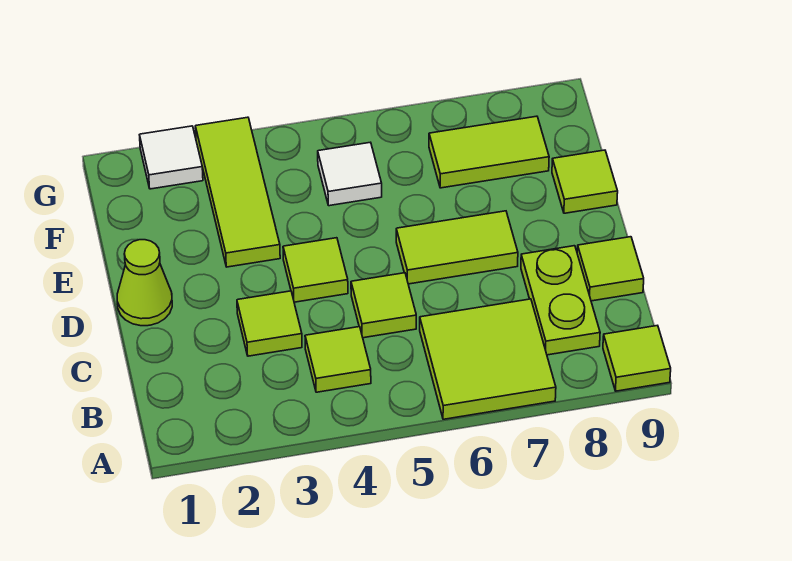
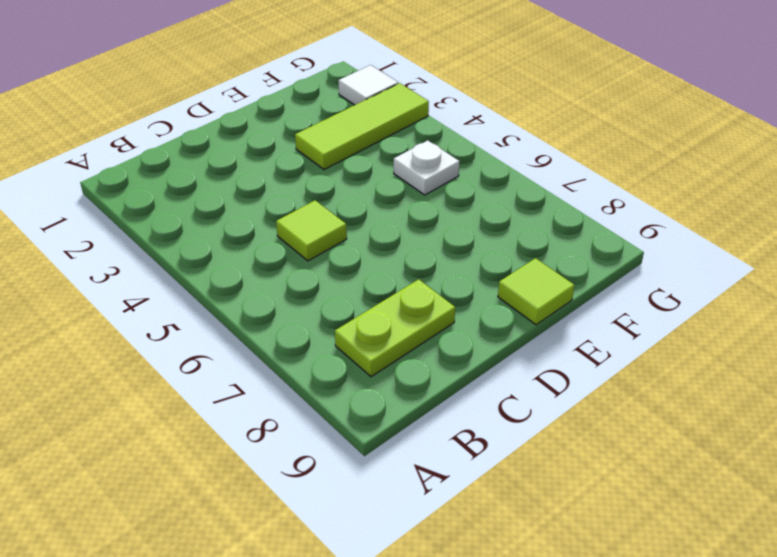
white 1x1 plate [394,140,460,195] -> white 1x1 tile [318,142,382,206]
none -> lime 2x2 tile [420,299,556,419]
none -> lime 1x1 tile [603,325,671,391]
none -> lime 1x1 tile [305,327,371,392]

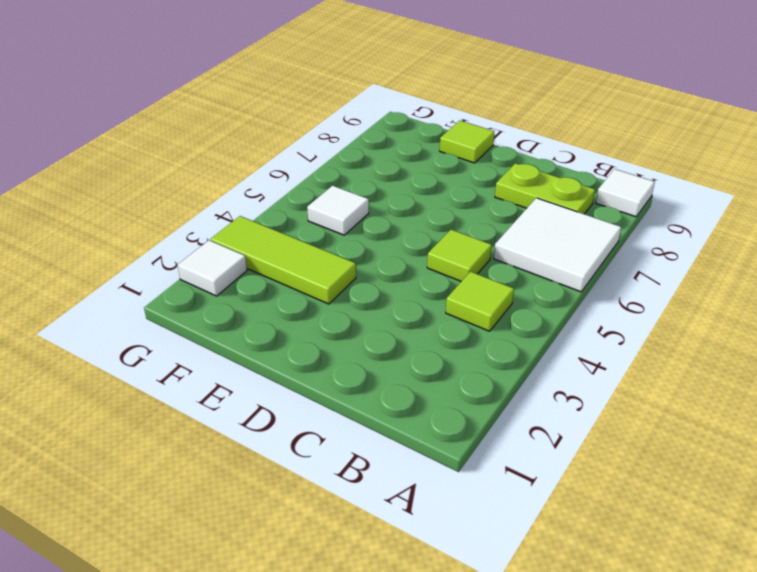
white 2x2 tile [494,198,621,292] -> lime 2x2 tile [420,299,556,419]
white 1x1 tile [596,169,655,217] -> lime 1x1 tile [603,325,671,391]
none -> lime 1x1 tile [237,291,302,356]
none -> lime 1x1 tile [577,237,644,301]
none -> lime 1x1 cone [117,240,172,326]

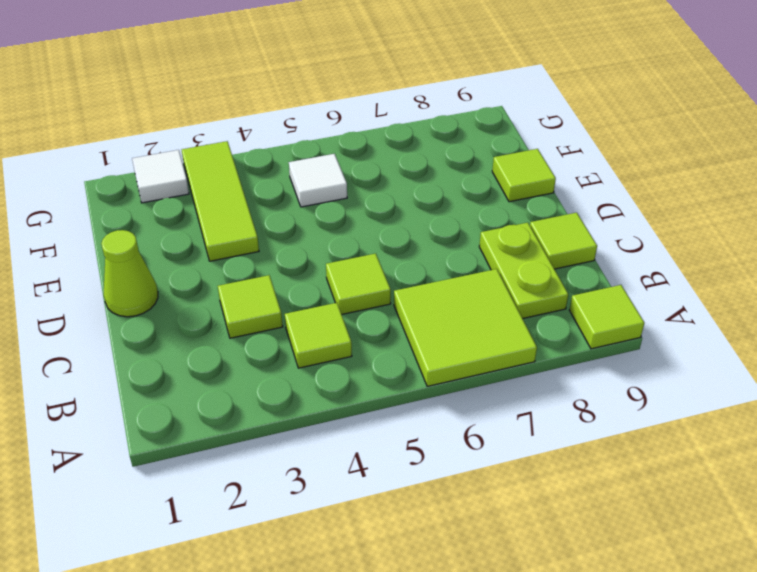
none -> lime 1x1 tile [283,238,348,302]
none -> lime 1x2 tile [396,211,518,284]
none -> lime 1x2 tile [429,116,549,188]

